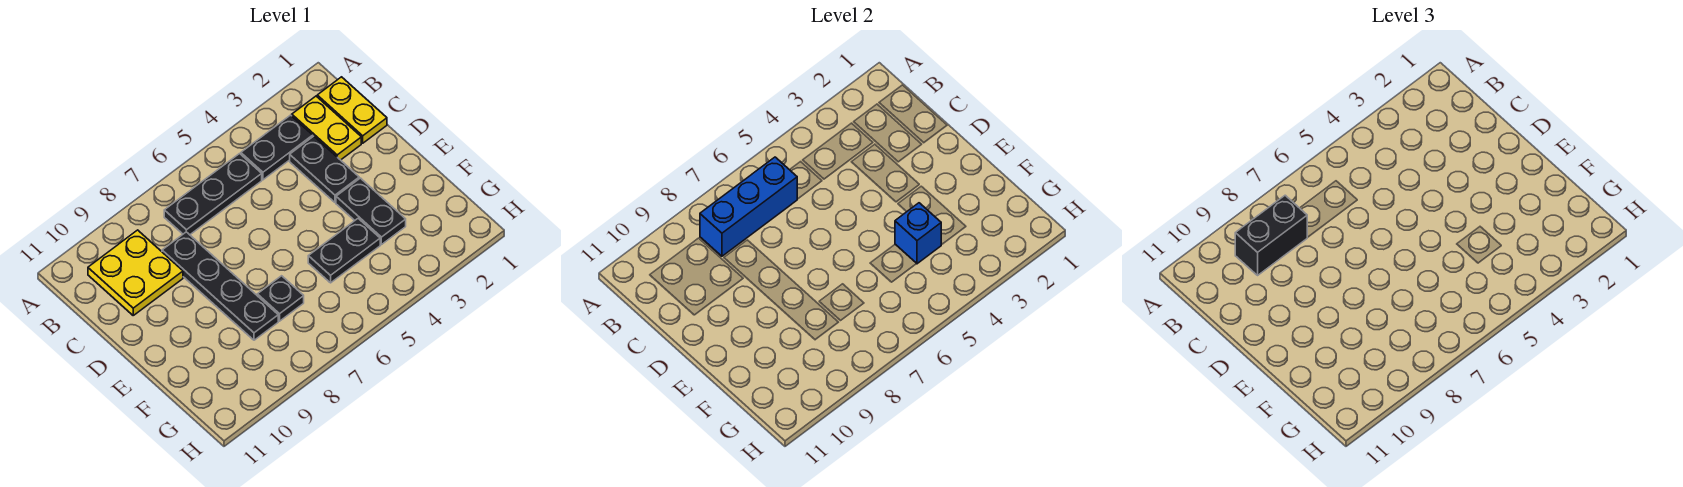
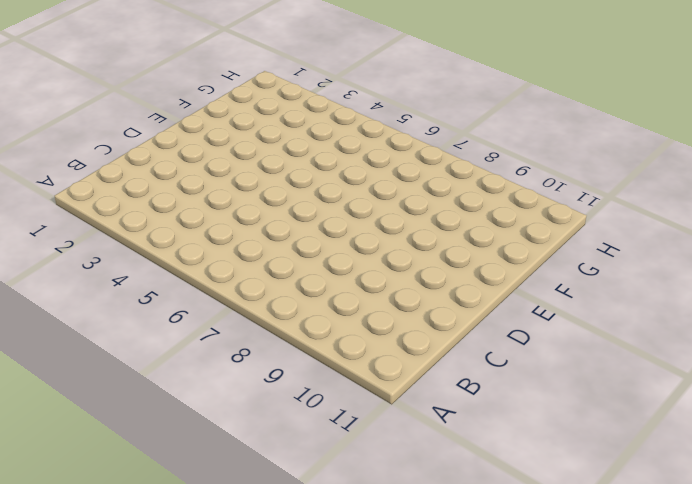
none -> yellow 1x2 plate [317,77,387,143]
none -> yellow 1x2 plate [292,96,361,160]
none -> black 1x2 plate [241,115,313,180]

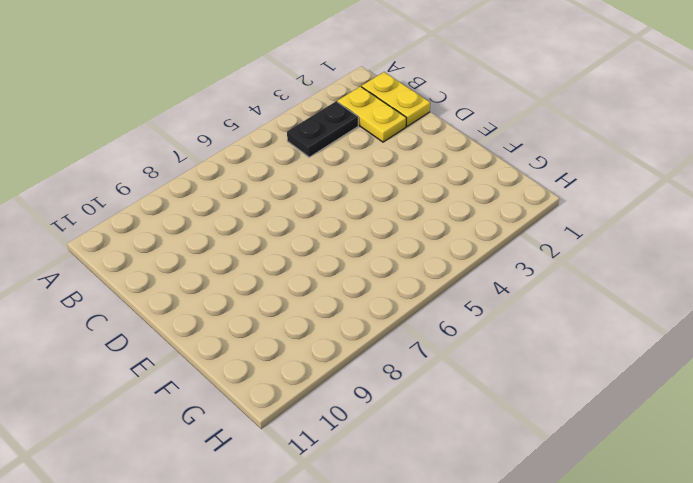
none -> black 1x3 plate [164,154,262,235]
none -> yellow 2x2 plate [88,230,183,315]
none -> black 1x2 plate [290,136,359,202]

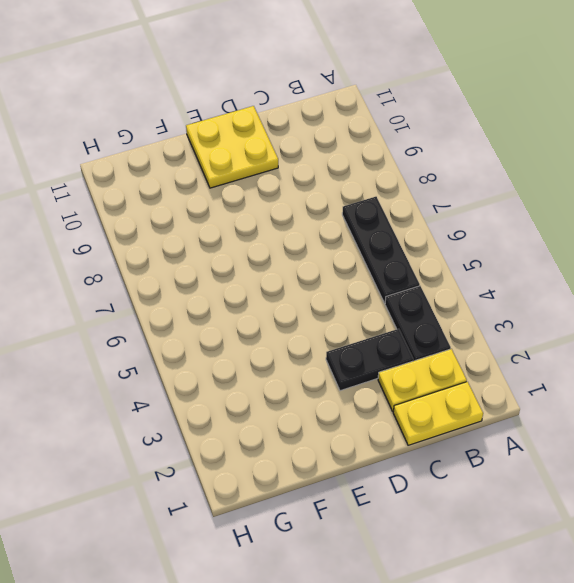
yellow 2x2 plate [186,106,278,188] -> yellow 2x2 plate moved to [88,230,183,315]
none -> black 1x4 plate [162,232,278,340]
none -> black 1x2 plate [336,178,406,245]
none -> black 1x2 plate [308,219,380,283]

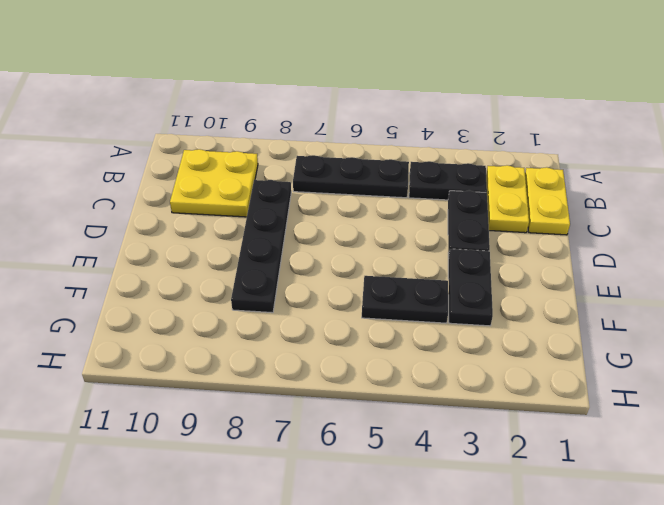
none -> black 1x1 plate [257,276,304,321]
none -> blue 1x3 brick [700,157,797,256]
none -> blue 1x1 brick [895,203,941,264]

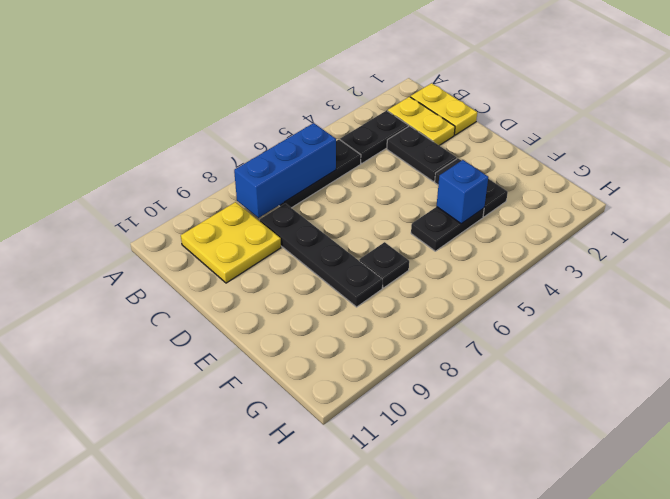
none -> black 1x2 brick [1235,195,1307,275]

